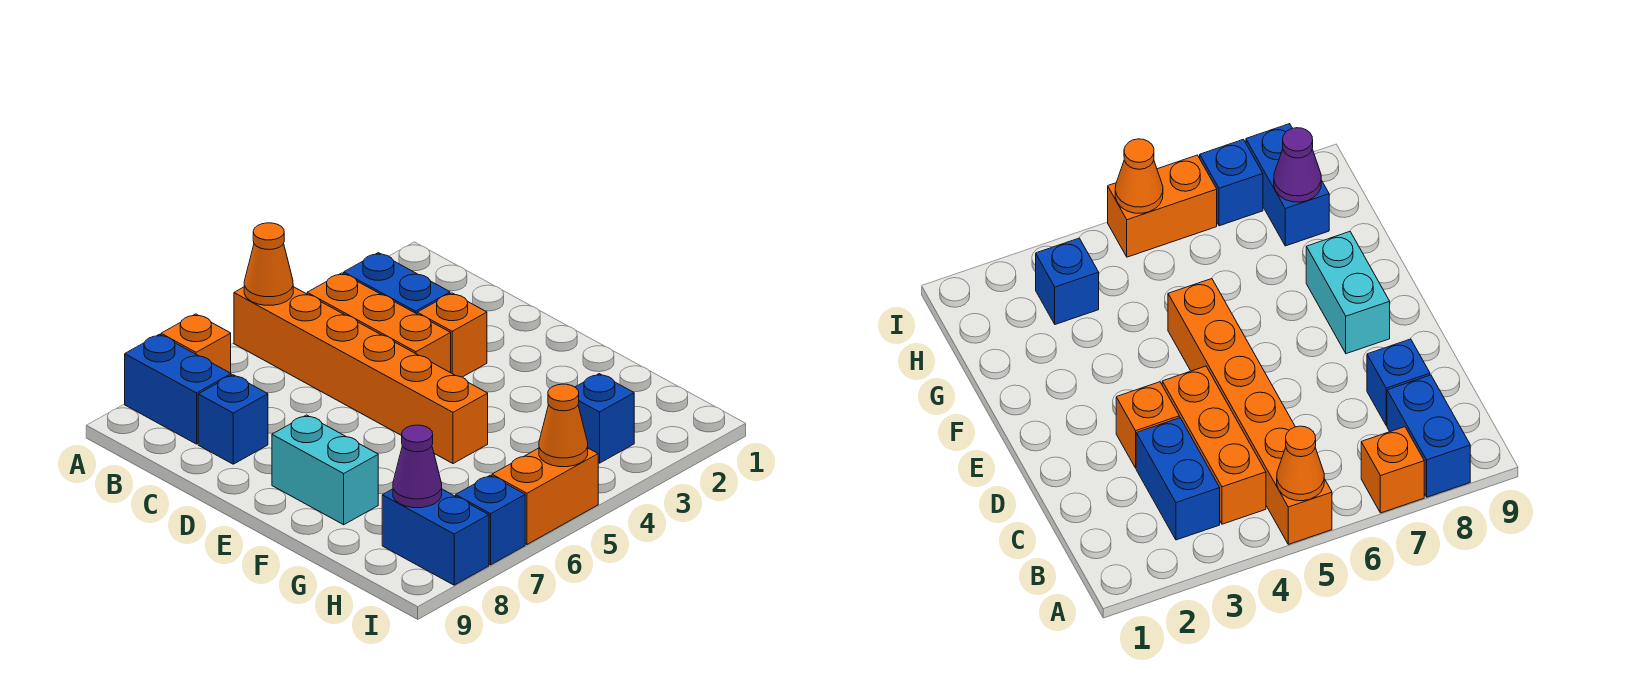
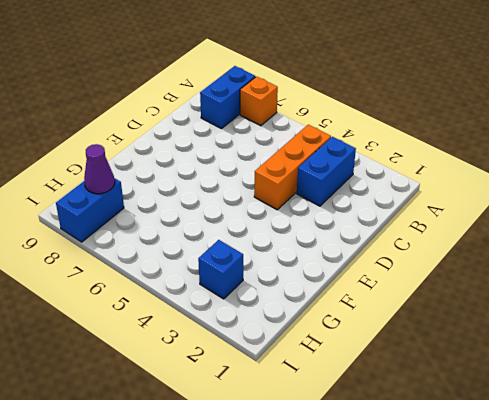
none -> orange 1x6 brick [234,287,488,464]
none -> blue 1x1 brick [198,375,268,464]
none -> orange 1x1 brick [417,293,487,377]

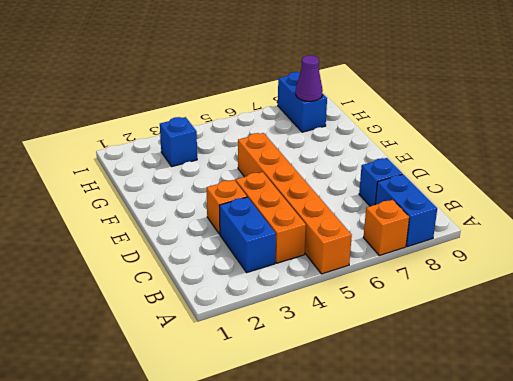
none -> cyan 1x2 brick [272,415,378,525]
none -> orange 1x2 brick [492,448,598,544]
none -> blue 1x1 brick [456,475,525,565]

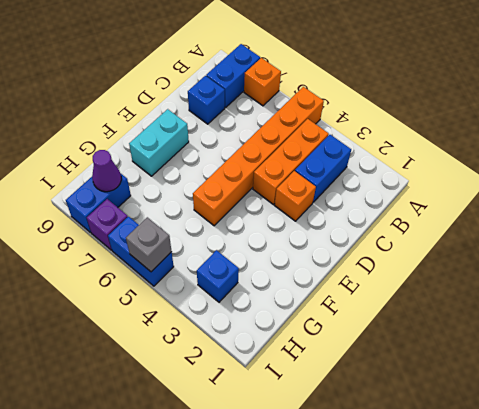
blue 1x2 brick [108,217,174,286] -> orange 1x2 brick [492,448,598,544]
grey 1x1 brick [126,217,172,272] -> orange 1x1 cone [539,384,588,467]
purple 1x1 brick [87,199,128,250] -> blue 1x1 brick [456,475,525,565]
none -> orange 1x1 cone [244,223,293,305]

